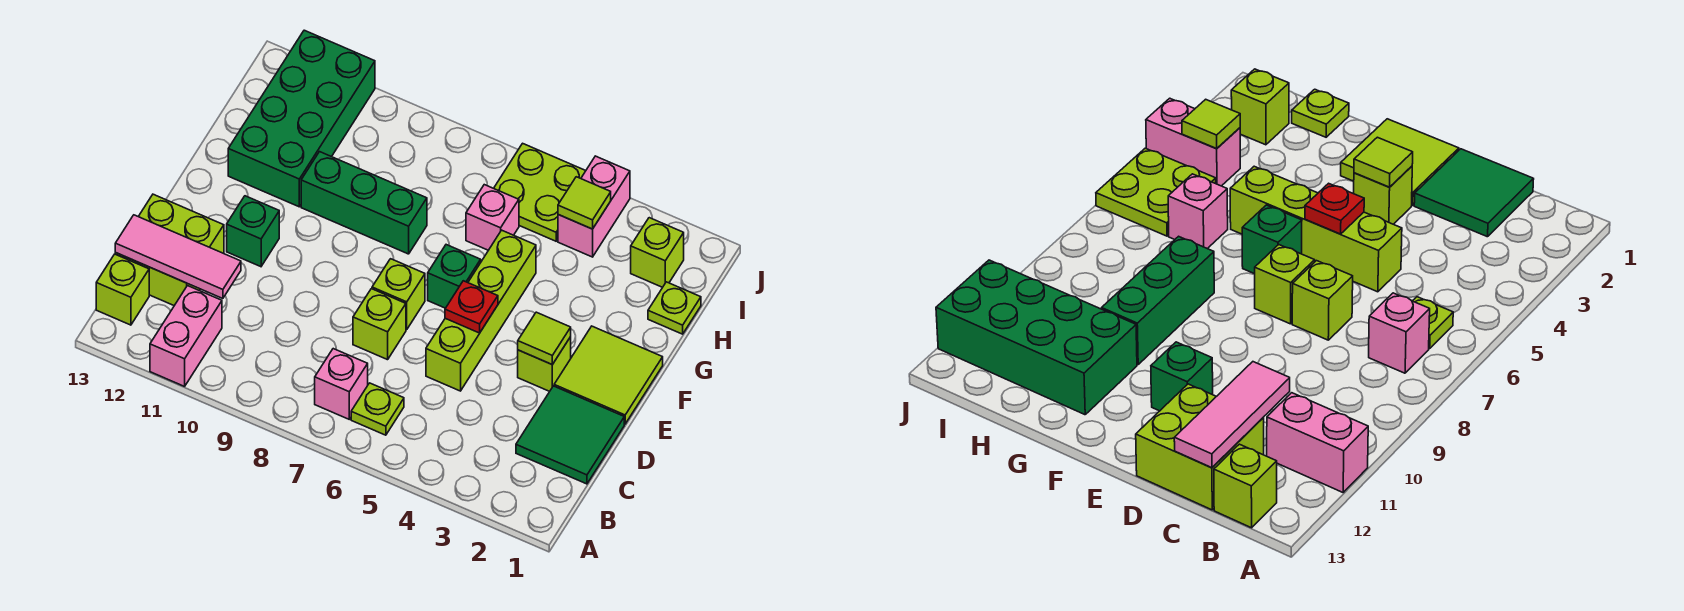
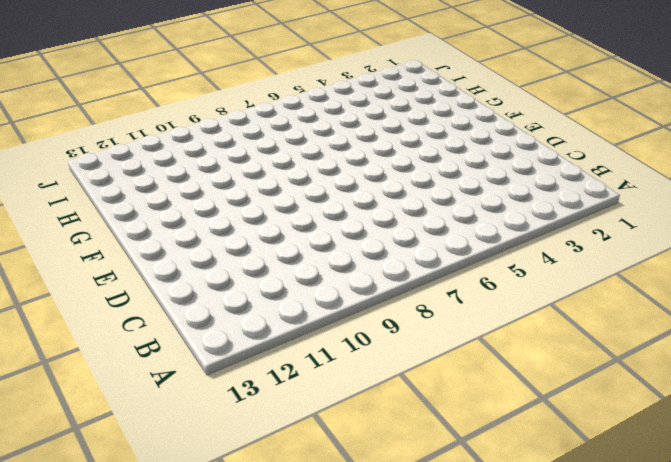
none -> pink 1x2 brick [150,286,222,386]
none -> lime 1x1 plate [351,383,404,435]
none -> pink 1x1 brick [315,349,368,419]

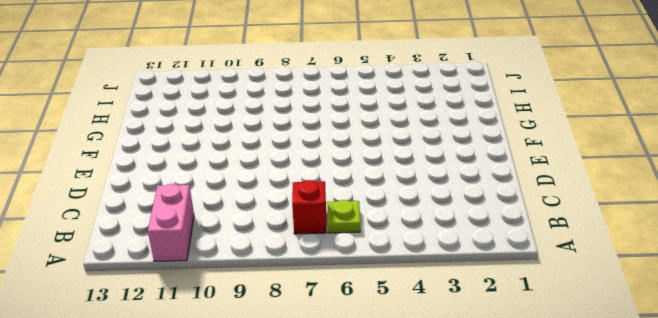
red 1x1 brick [292,180,326,234] -> pink 1x1 brick [315,349,368,419]
none -> lime 1x1 brick [96,254,149,325]
none -> green 2x2 tile [516,386,624,484]
none -> lime 2x2 brick [115,194,224,306]

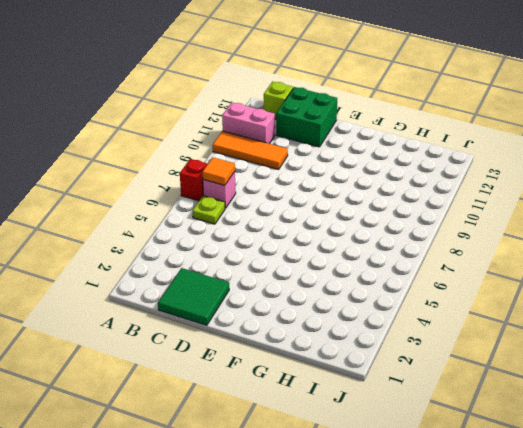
red 1x1 brick [180,159,208,201] -> none
orange 1x3 tile [213,131,288,170] -> none
orange 1x1 tile [202,157,235,185] -> none
green 2x2 brick [276,87,337,147] -> lime 2x2 brick [115,194,224,306]
none -> lime 1x4 brick [426,230,536,391]
none -> lime 1x1 brick [353,289,406,360]
none -> lime 2x2 tile [554,326,663,424]

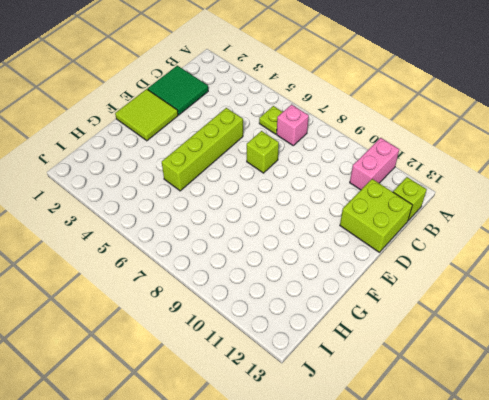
none -> lime 1x1 brick [518,337,571,391]
none -> lime 1x1 brick [372,259,425,330]
none -> green 1x1 brick [227,196,279,267]

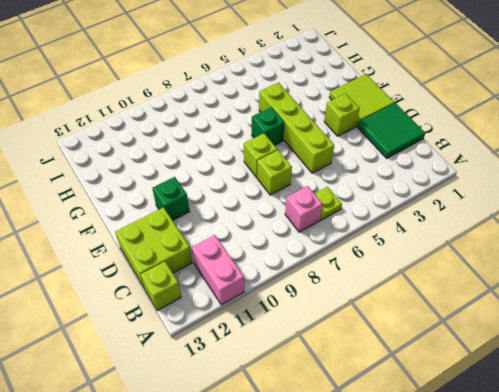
none -> green 1x3 brick [301,152,427,254]
none -> green 2x4 brick [228,30,375,207]
none -> lime 1x1 plate [648,282,701,334]

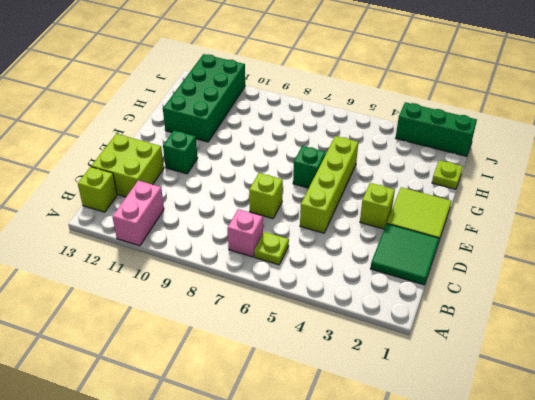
green 1x3 brick [396,102,477,156] -> green 1x3 brick moved to [301,152,427,254]
none -> lime 1x1 brick [372,259,425,330]
none -> pink 1x1 brick [466,185,519,250]
none -> lime 1x1 brick [631,218,684,287]

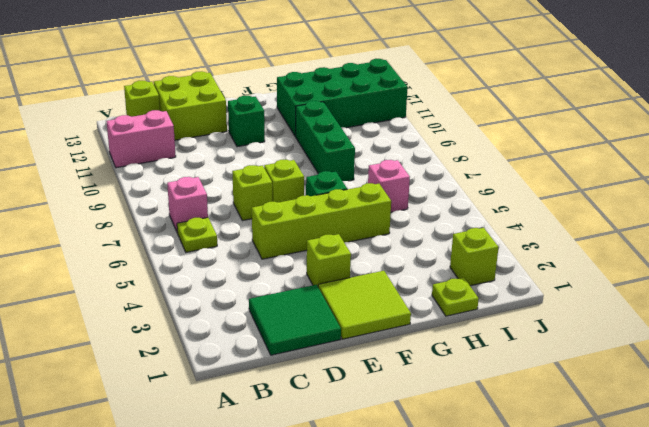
none -> pink 1x2 brick [558,156,630,257]
none -> lime 2x2 plate [494,143,585,241]
none -> pink 1x3 tile [115,215,241,299]

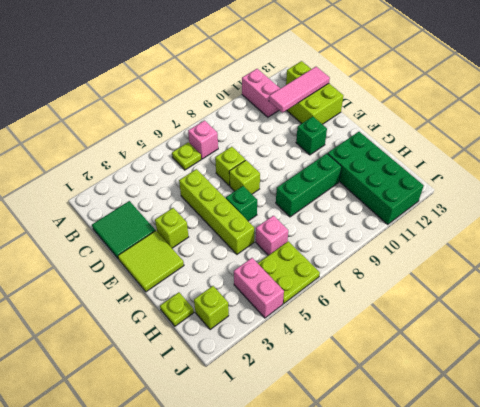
none -> lime 1x1 tile [518,312,571,364]
none -> red 1x1 plate [445,281,498,333]
none -> lime 1x1 tile [558,177,611,229]

